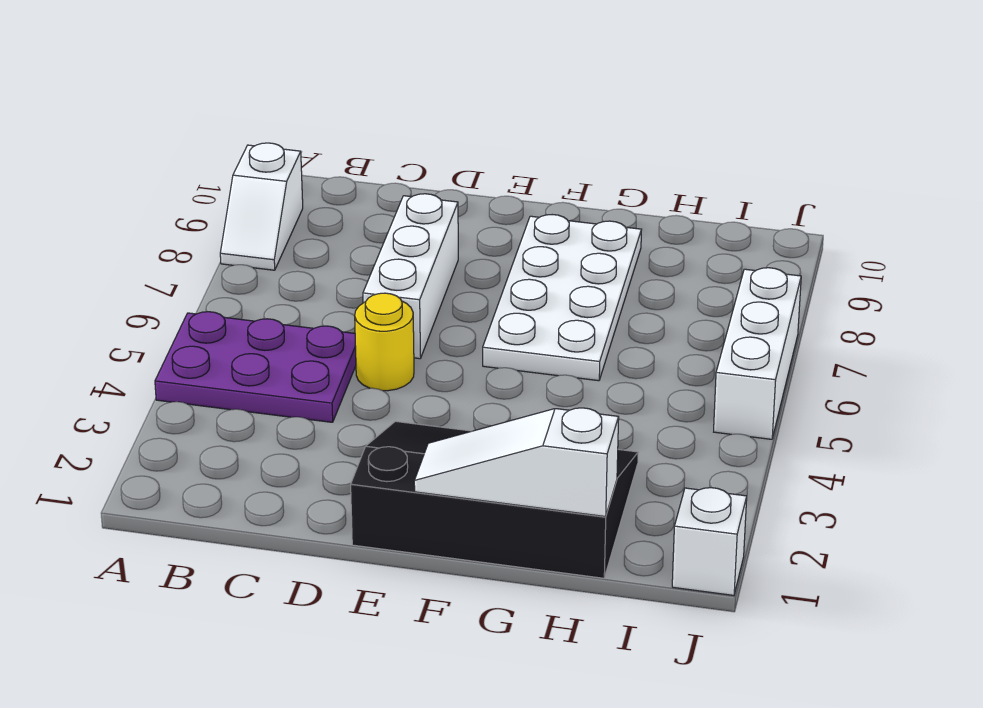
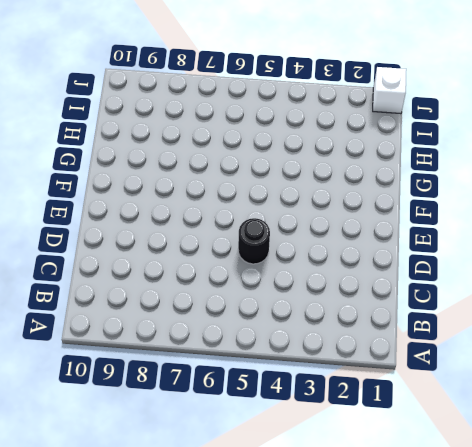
black 1x1 round brick [238,218,270,264] -> yellow 1x1 round brick [355,293,414,391]
none -> purple 2x3 plate [155,312,356,422]
none -> white 1x2 slope [220,143,303,270]

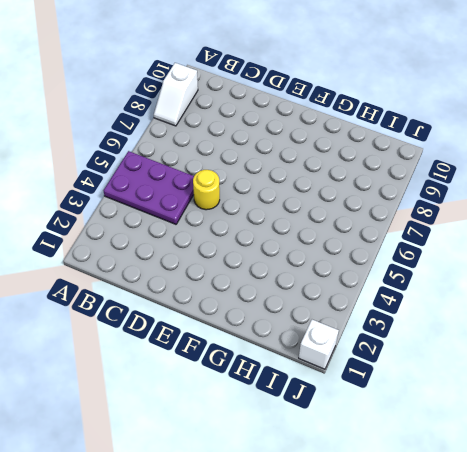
none -> white 1x3 brick [363,194,458,359]
none -> black 3x4 slope [351,421,638,578]

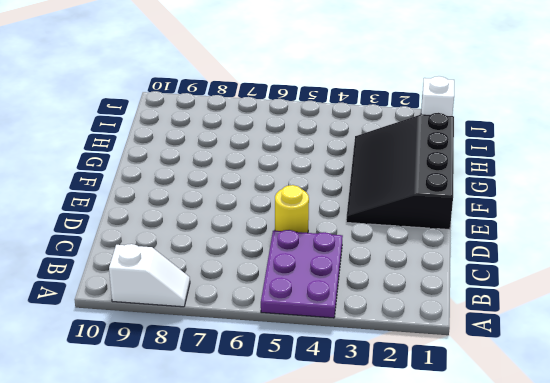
none -> white 1x3 brick [363,194,458,359]
none -> white 2x4 plate [483,215,642,381]

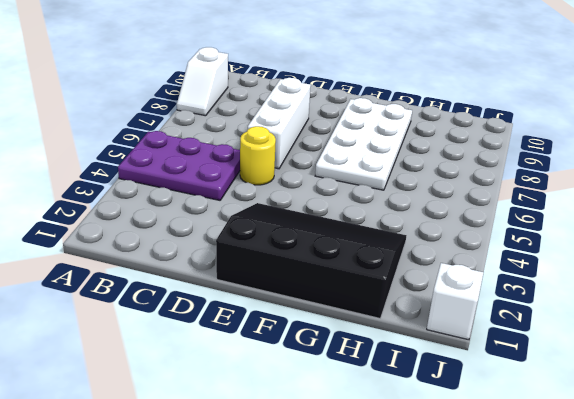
none -> white 1x3 brick [714,268,801,439]
none -> white 1x3 slope [414,408,619,517]

